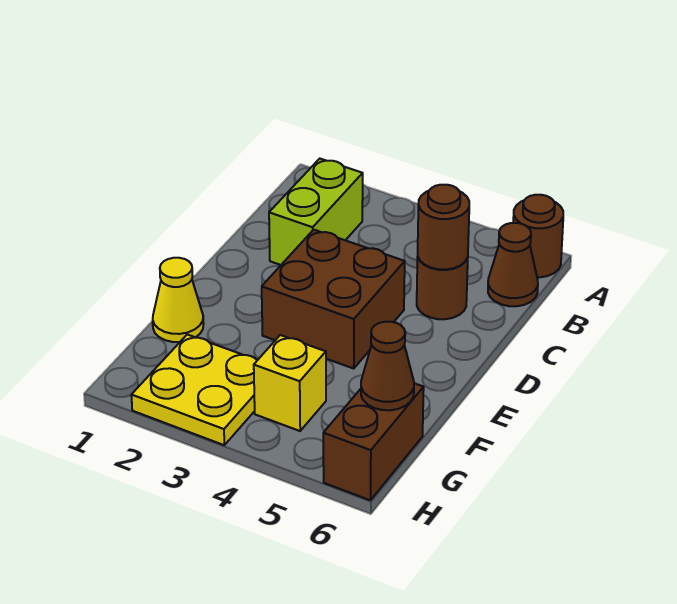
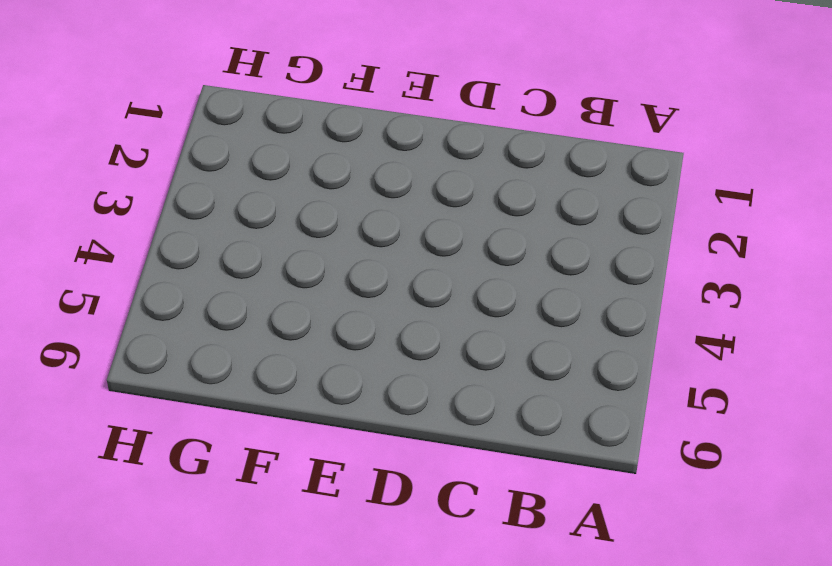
none -> brown 1x1 round brick [513,195,563,277]
none -> lime 1x2 brick [269,159,363,265]

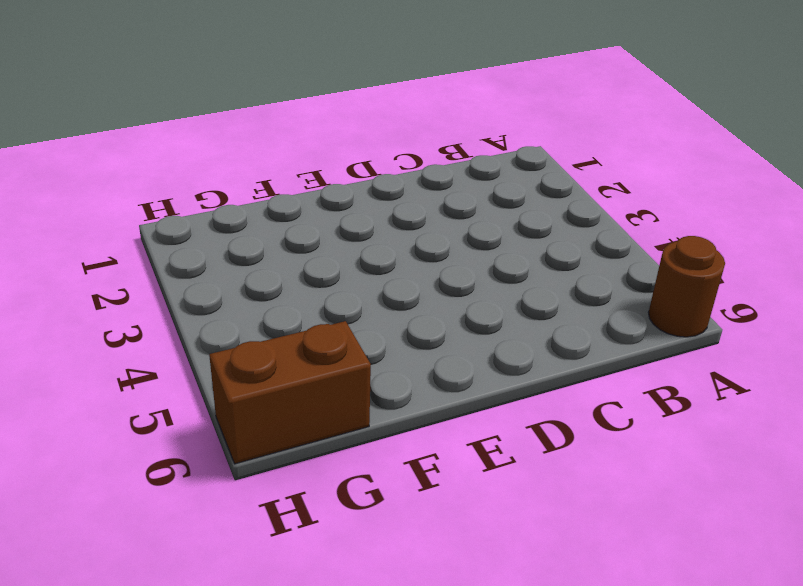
none -> lime 1x2 brick [269,159,363,265]
none -> brown 1x1 cone [488,223,538,306]

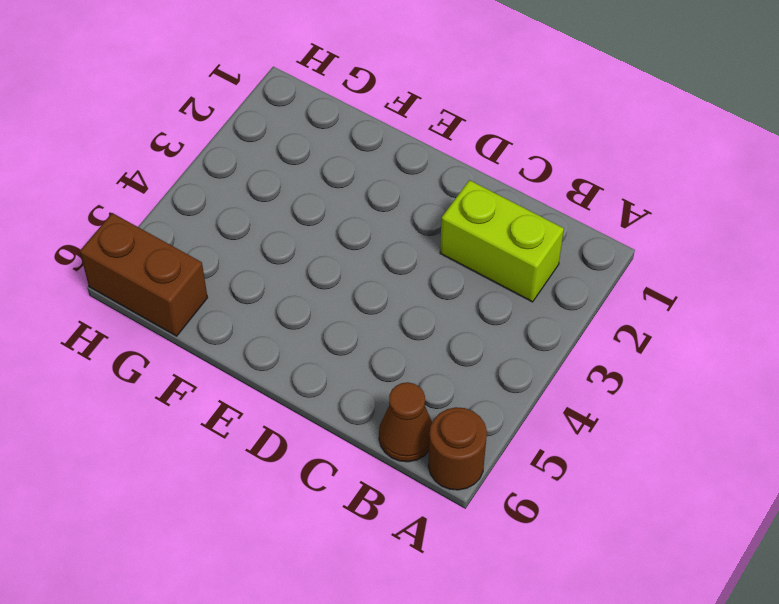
none -> brown 1x1 round brick [417,257,468,319]
none -> brown 2x2 brick [262,230,405,368]

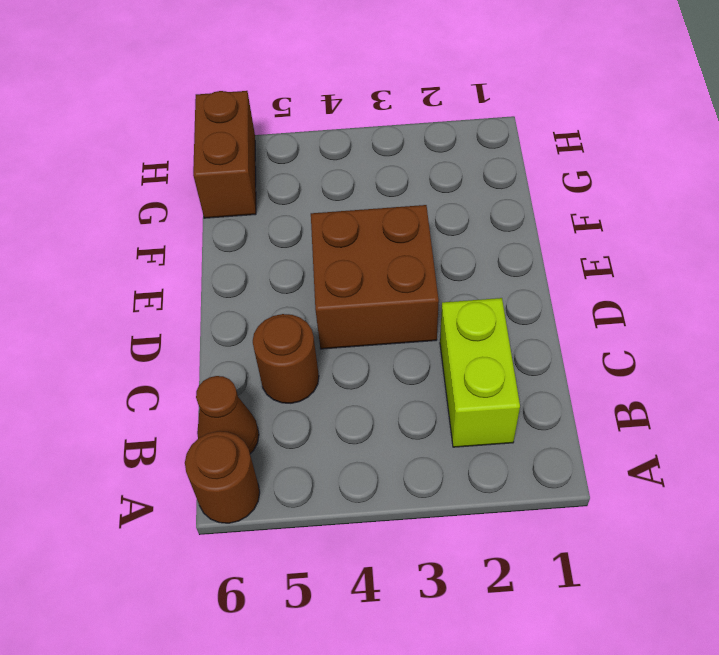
none -> yellow 1x1 cone [153,258,204,342]
none -> yellow 2x2 plate [131,335,257,445]

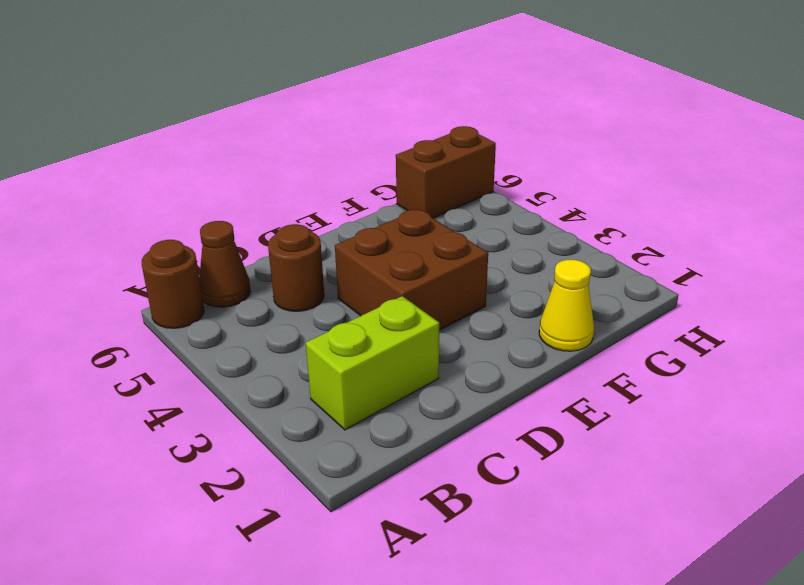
none -> yellow 2x2 plate [131,335,257,445]
none -> yellow 1x1 brick [254,335,326,431]

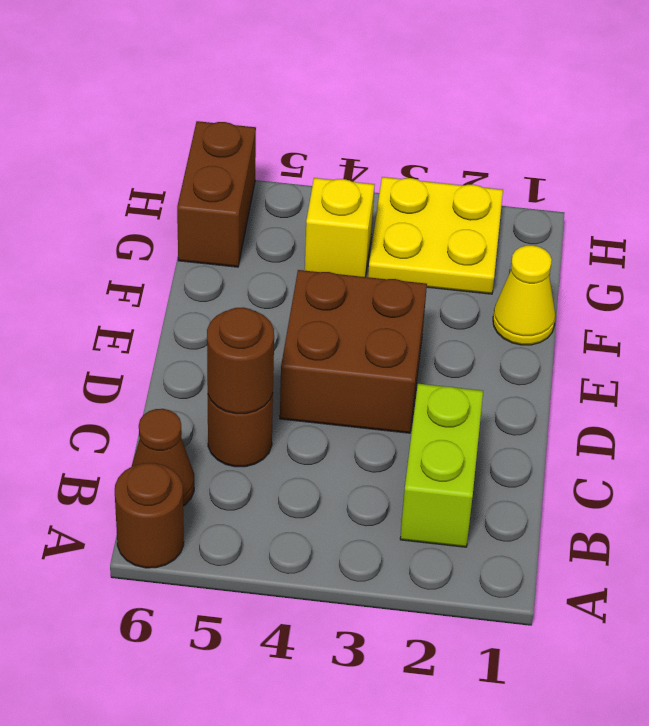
none -> brown 1x1 cone [361,322,414,410]

